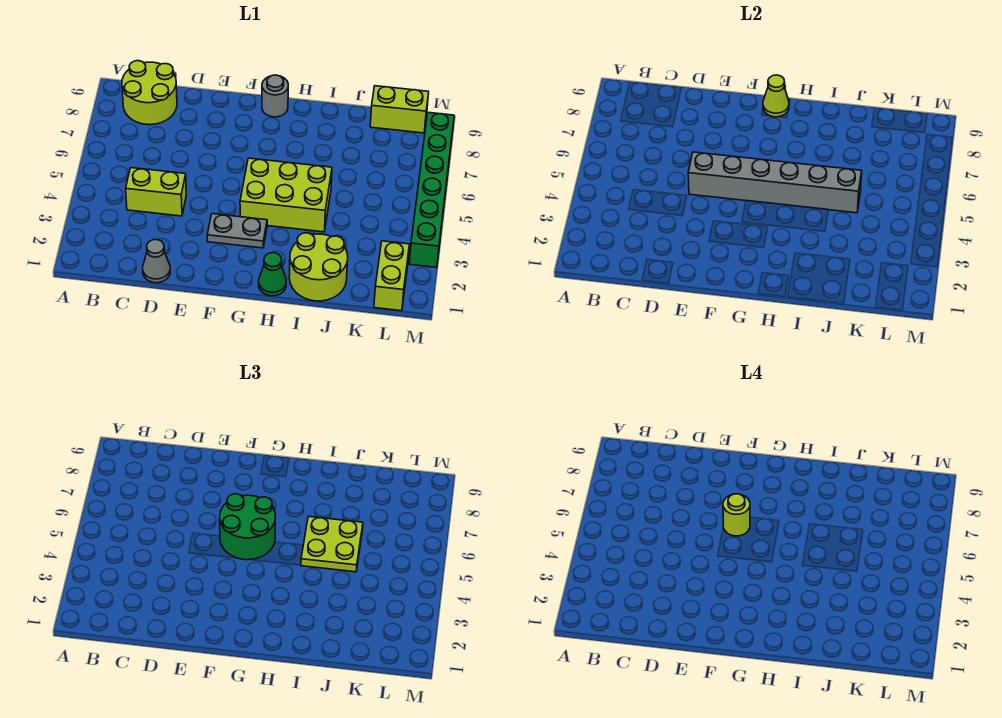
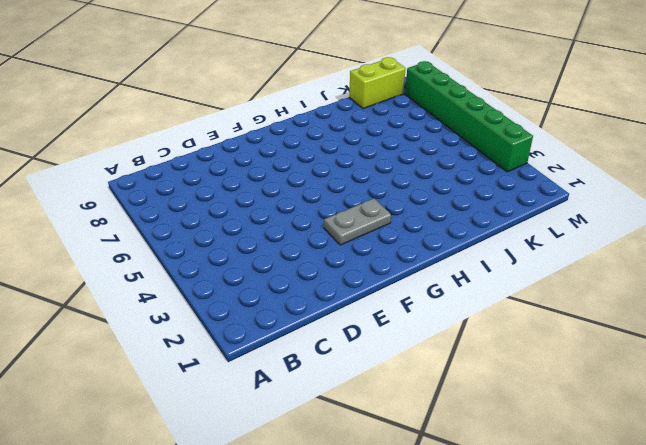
none -> lime 2x2 round brick [122,61,177,125]
none -> lime 1x2 brick [126,168,186,216]
none -> grey 1x1 cone [143,240,170,283]

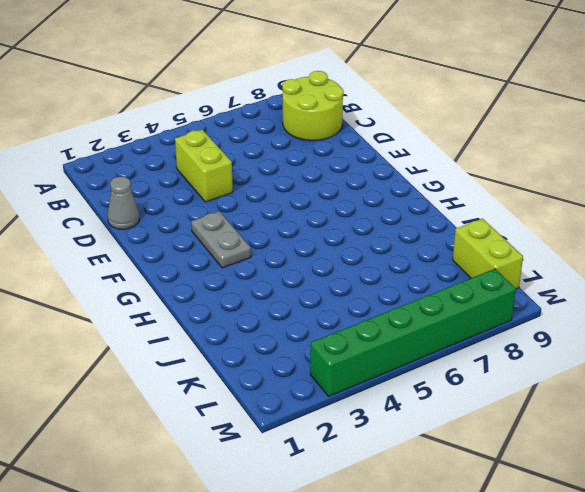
none -> lime 2x3 brick [240,158,332,232]
none -> grey 1x1 round brick [262,75,288,117]
none -> green 1x1 cone [259,253,286,296]

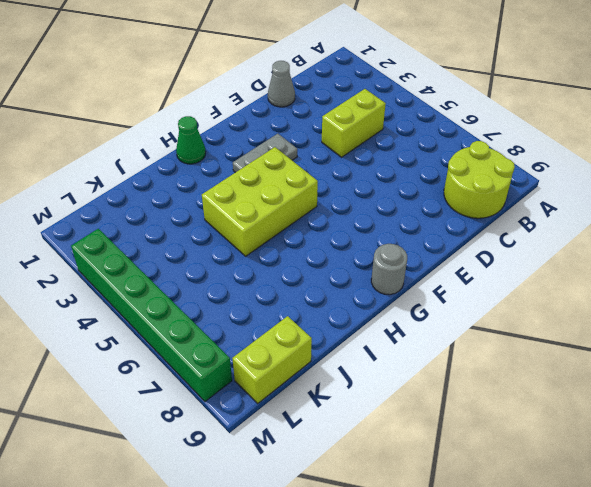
none -> lime 2x2 round brick [289,233,348,301]
none -> lime 1x2 brick [374,241,409,311]
none -> grey 1x6 brick [688,152,862,213]

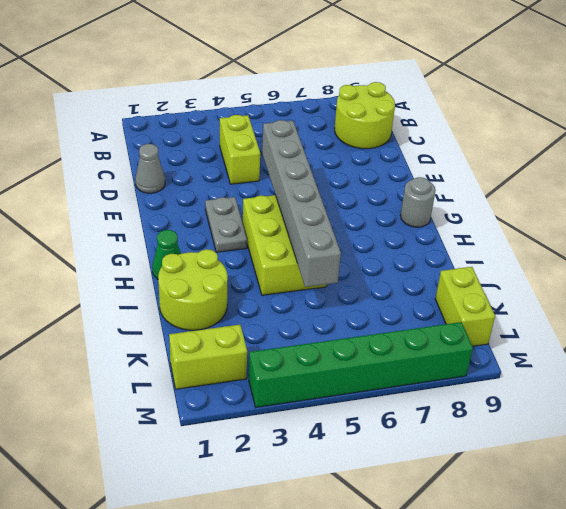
none -> lime 1x1 cone [763,75,789,117]
none -> green 2x2 round brick [220,494,276,560]
none -> lime 2x2 plate [301,516,363,572]

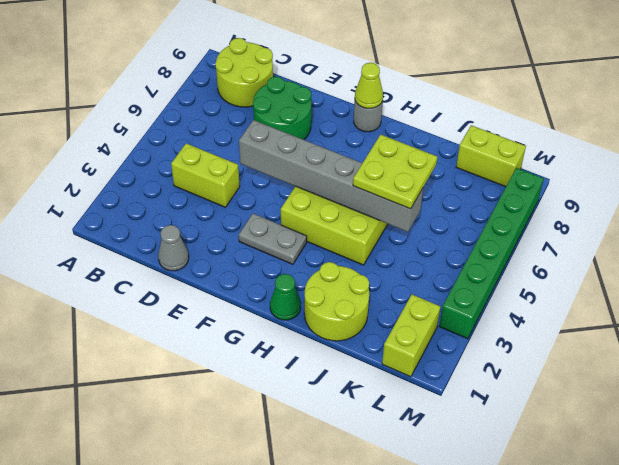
green 2x2 round brick [253,77,311,140] -> green 2x2 round brick moved to [220,494,276,560]
none -> lime 1x1 round brick [723,494,750,536]

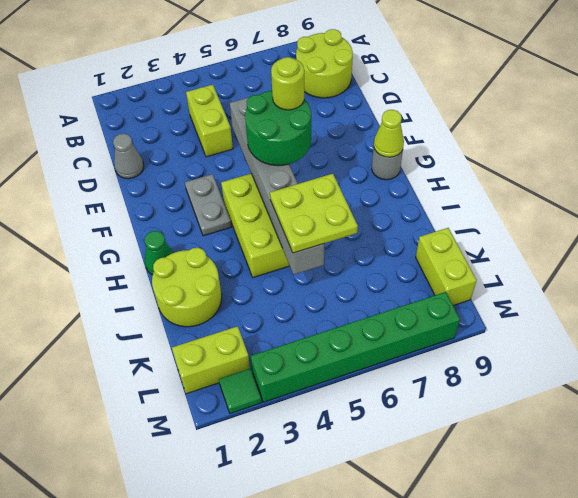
green 1x1 tile [219,369,262,413] -> none

